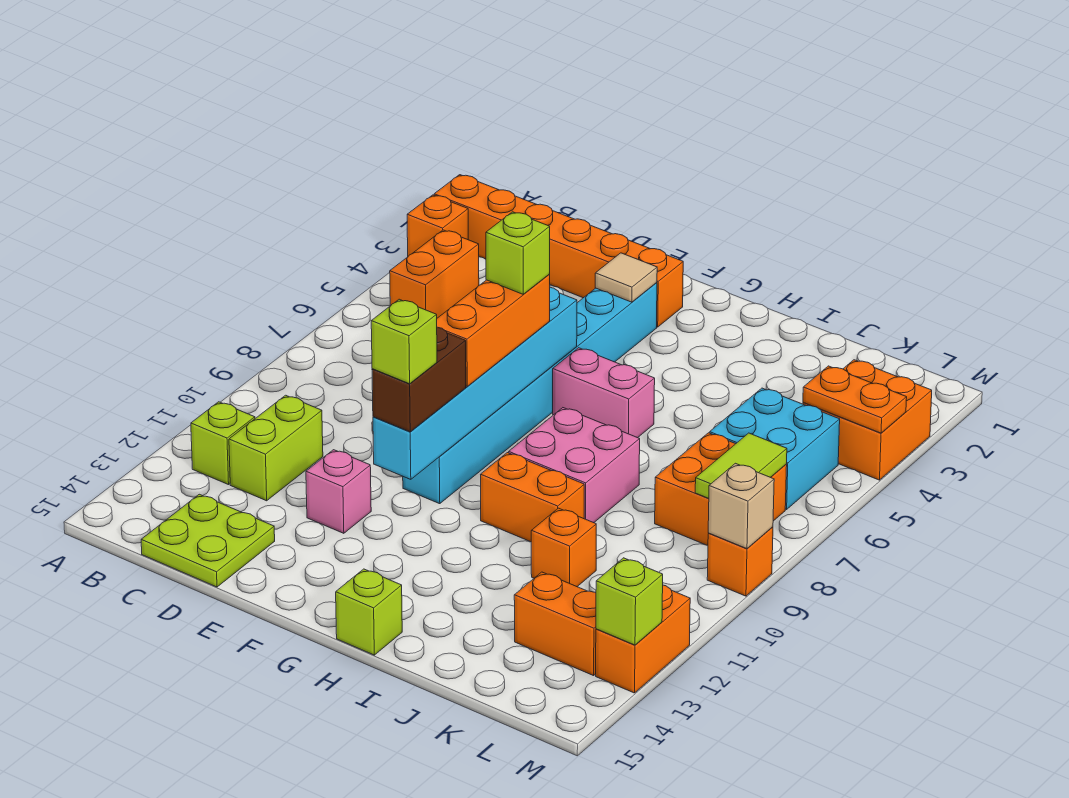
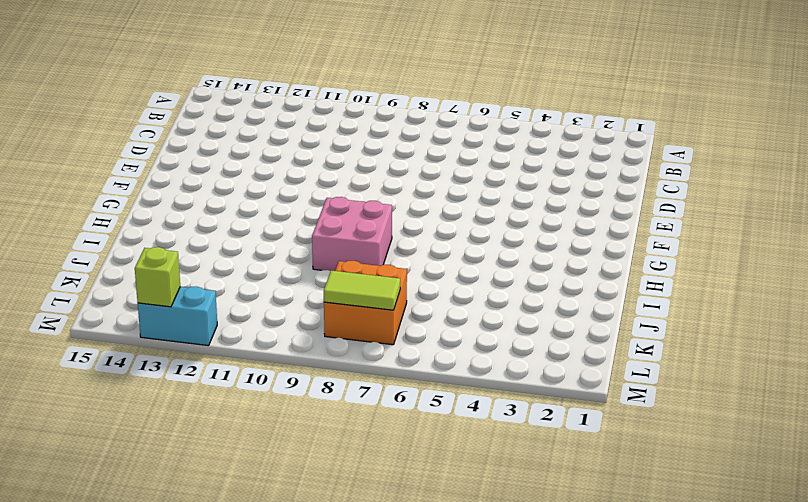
cyan 1x2 brick [138,286,217,346] -> orange 1x2 brick [596,585,690,693]
none -> orange 1x6 brick [434,175,683,327]
none -> orange 1x1 brick [407,195,468,256]
none -> orange 1x2 brick [390,230,479,318]

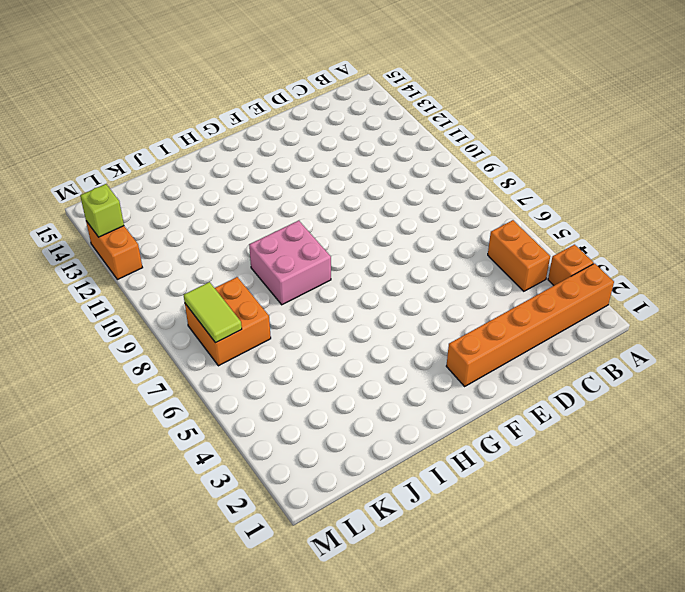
none -> lime 1x1 brick [191,402,255,485]
none -> lime 1x2 brick [229,395,323,501]
none -> lime 2x2 plate [141,494,275,587]

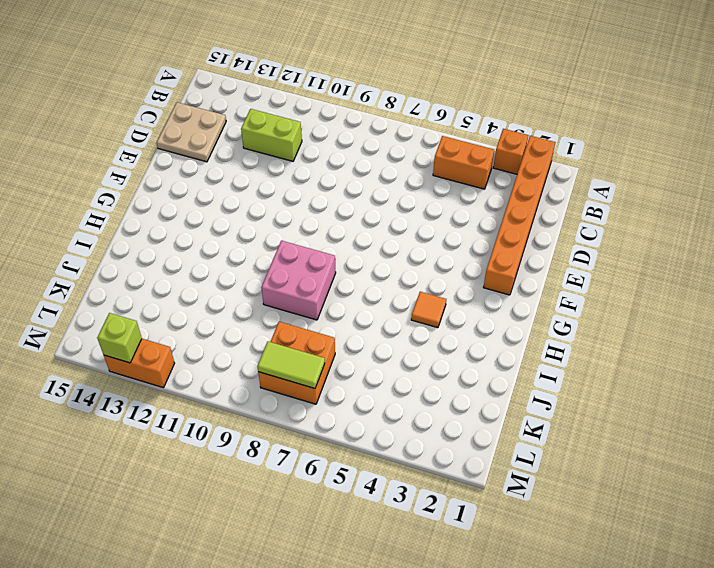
tan 2x2 plate [157,102,226,162] -> lime 2x2 plate [141,494,275,587]
orange 1x1 tile [411,292,446,328] -> none
none -> lime 1x1 brick [191,402,255,485]
none -> pink 1x1 brick [306,450,371,533]
none -> cyan 1x8 brick [403,283,657,504]

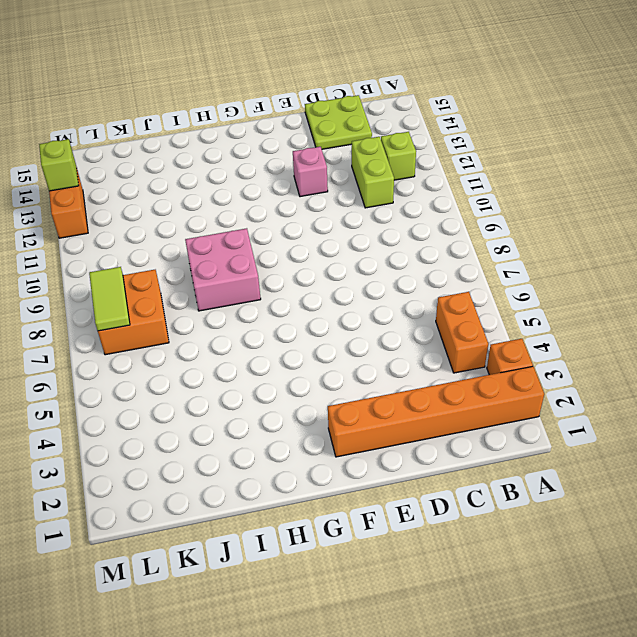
none -> cyan 1x8 brick [403,283,657,504]
none -> pink 1x2 brick [553,348,655,438]
none -> orange 1x2 brick [481,453,584,542]

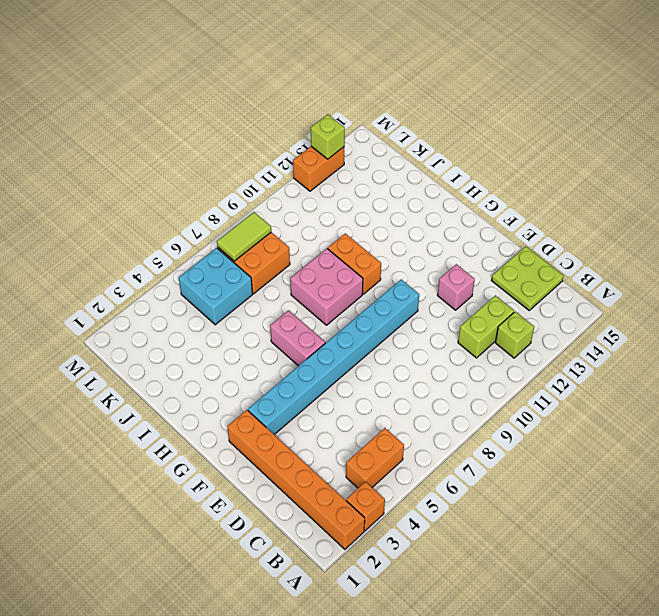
none -> lime 1x1 brick [336,569,402,655]
none -> orange 1x1 brick [531,508,596,587]
none -> orange 1x2 brick [514,572,596,676]

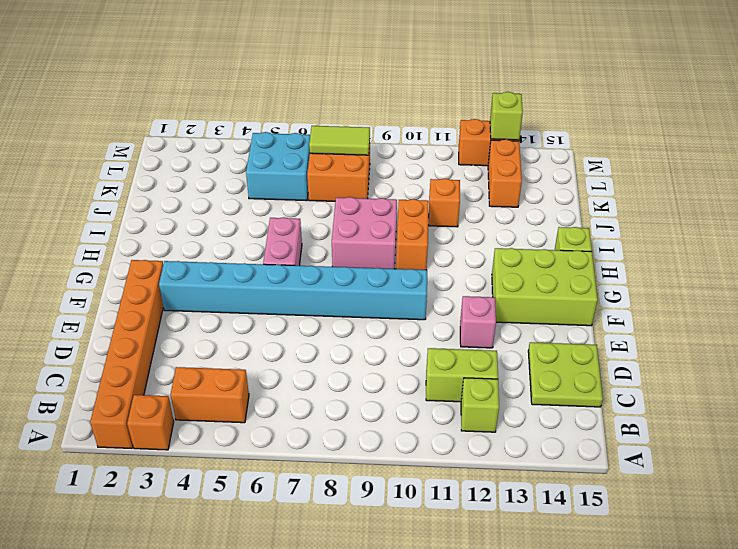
lime 2x3 brick [492,248,598,326] -> none
none -> orange 2x2 brick [803,360,932,480]
none -> orange 1x1 brick [707,527,773,596]
none -> tan 1x1 tile [595,253,657,302]

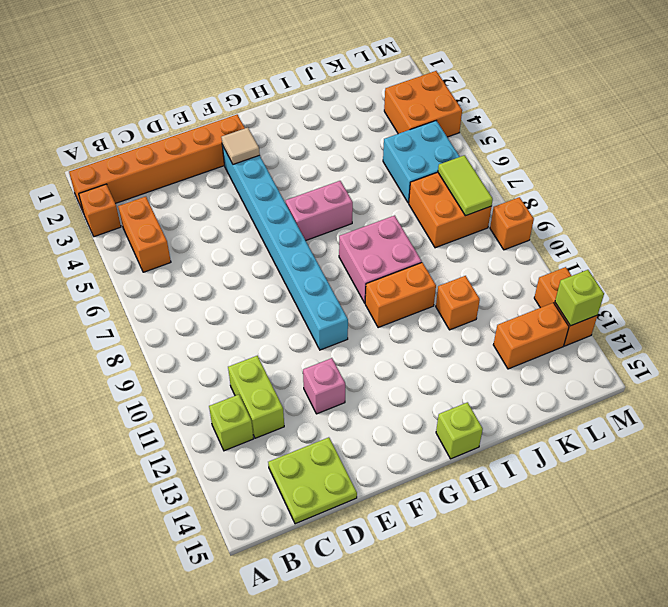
none -> cyan 1x6 brick [373,287,577,479]
none -> orange 1x2 plate [803,366,907,433]
none -> tan 1x1 brick [708,463,774,549]

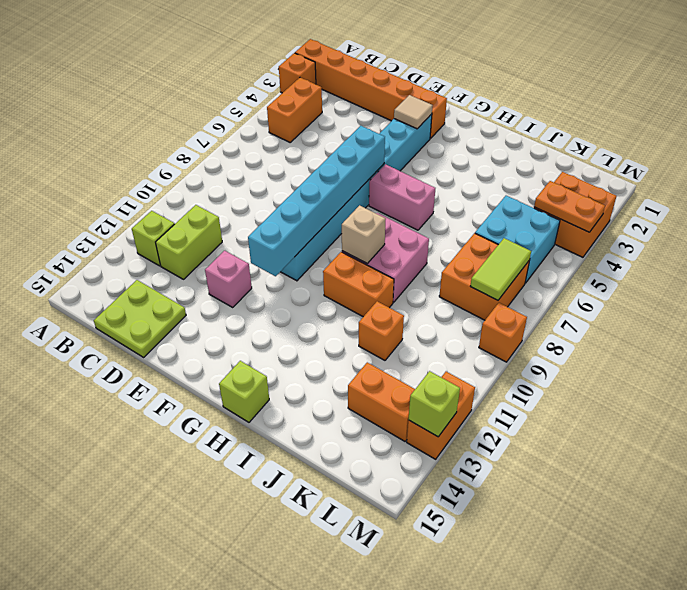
tan 1x1 brick [342,205,386,264] -> tan 1x1 brick moved to [708,463,774,549]
none -> orange 1x3 brick [437,275,550,387]
none -> brown 1x2 brick [372,327,466,432]
none -> lime 1x1 brick [486,212,550,294]

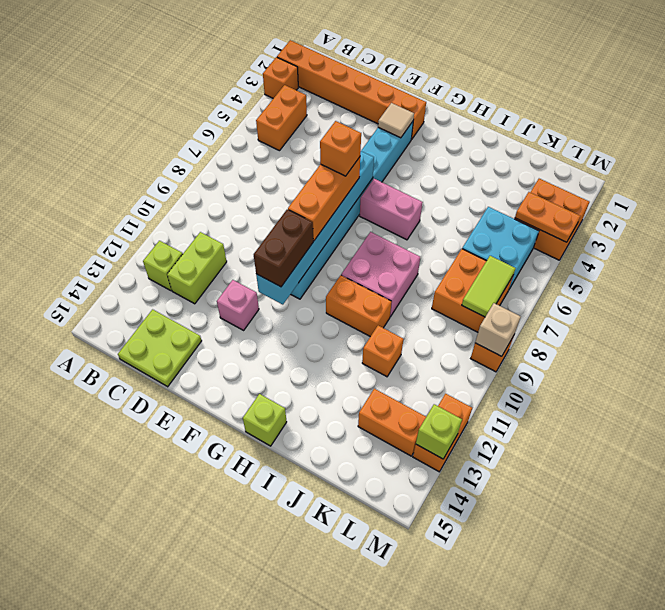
orange 1x1 brick [320,121,361,176] -> lime 1x1 brick [486,212,550,294]
none -> lime 1x1 brick [371,299,437,384]

